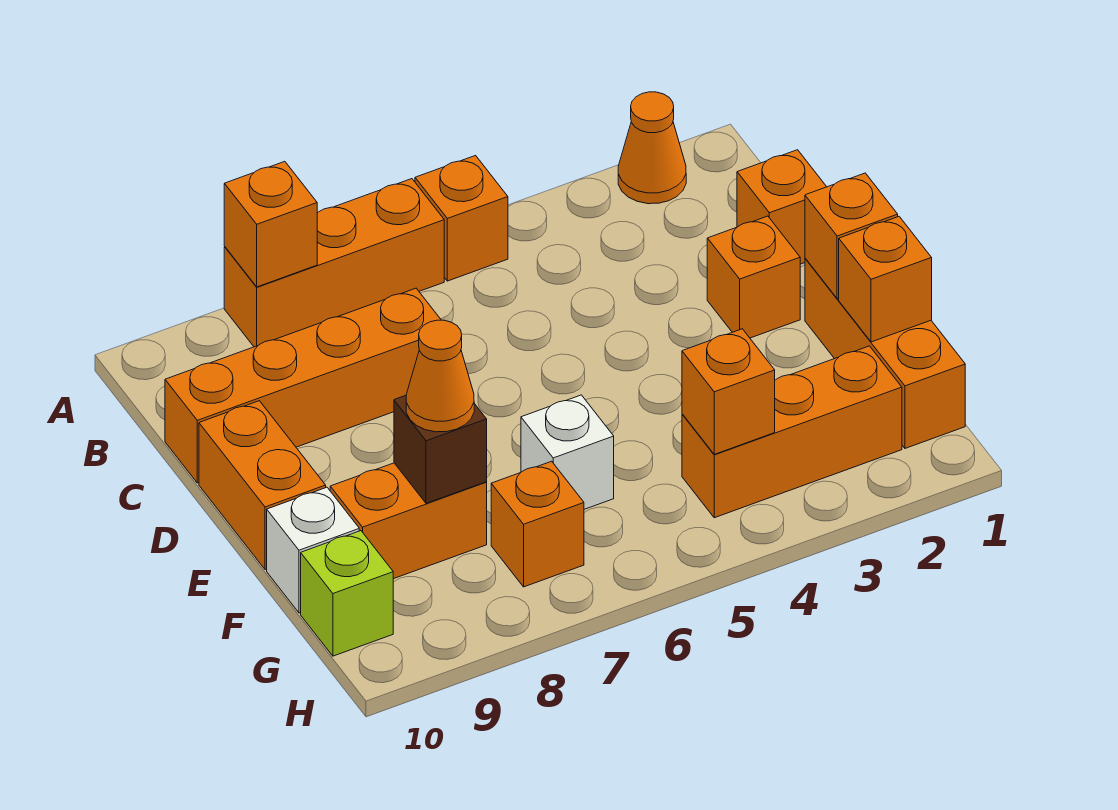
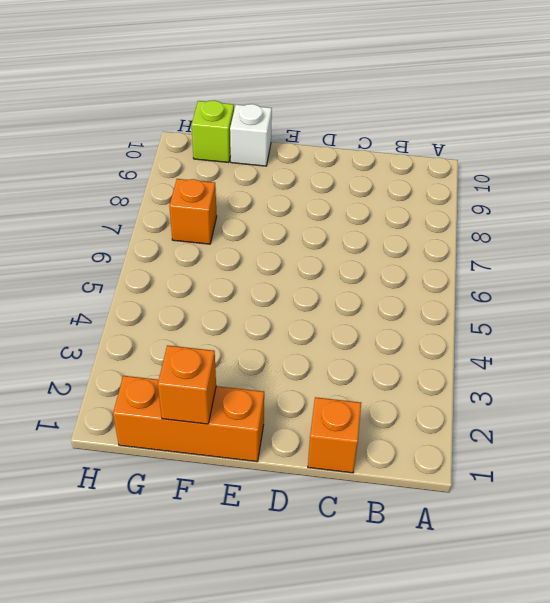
none -> orange 1x1 cone [618,92,686,204]
none -> orange 1x1 brick [415,156,508,281]
none -> orange 1x3 brick [224,179,444,347]

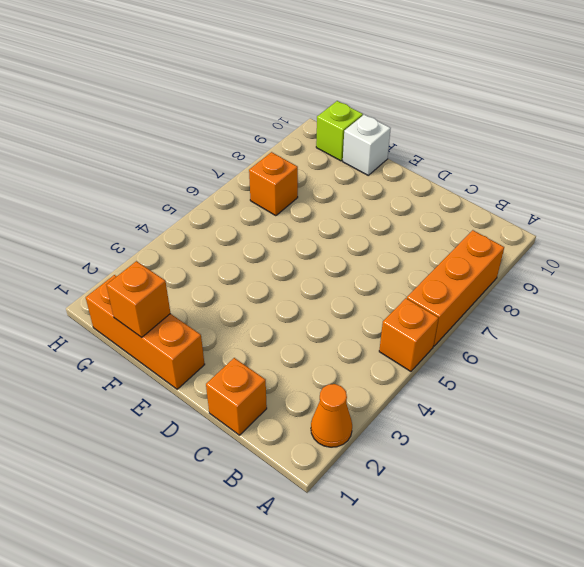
none -> orange 1x4 brick [165,288,441,483]
none -> orange 1x1 brick [707,216,800,338]
none -> orange 1x2 brick [199,401,326,570]

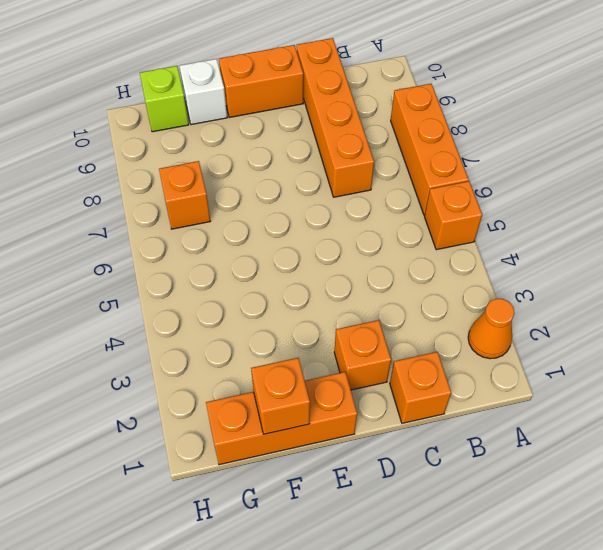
none -> white 1x1 brick [521,395,614,509]
none -> orange 1x2 brick [330,463,487,579]
none -> orange 1x3 brick [682,346,902,518]

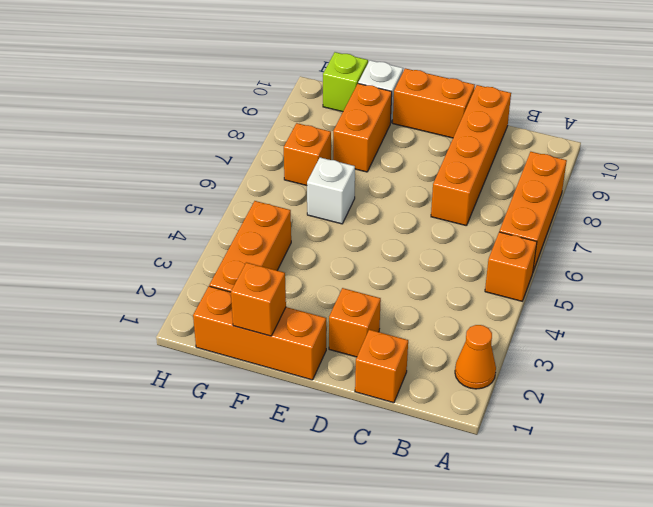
none -> orange 1x1 brick [224,161,317,287]
none -> orange 1x1 brick [805,173,898,299]
none -> brown 1x1 brick [394,395,487,503]

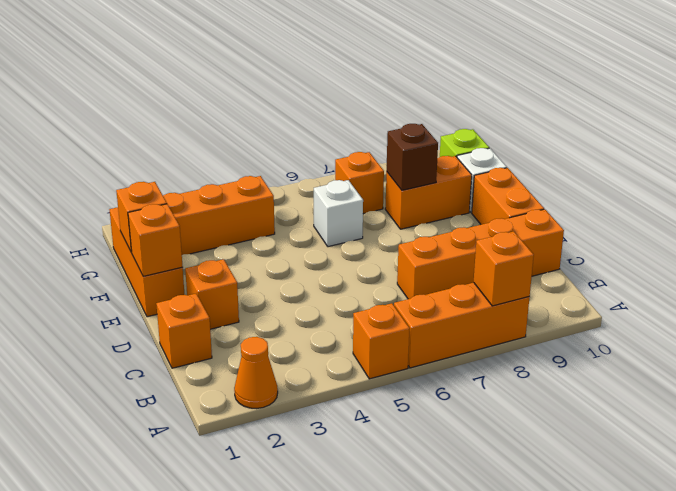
none -> orange 1x1 brick [682,329,775,454]
none -> orange 1x1 cone [406,320,474,432]

